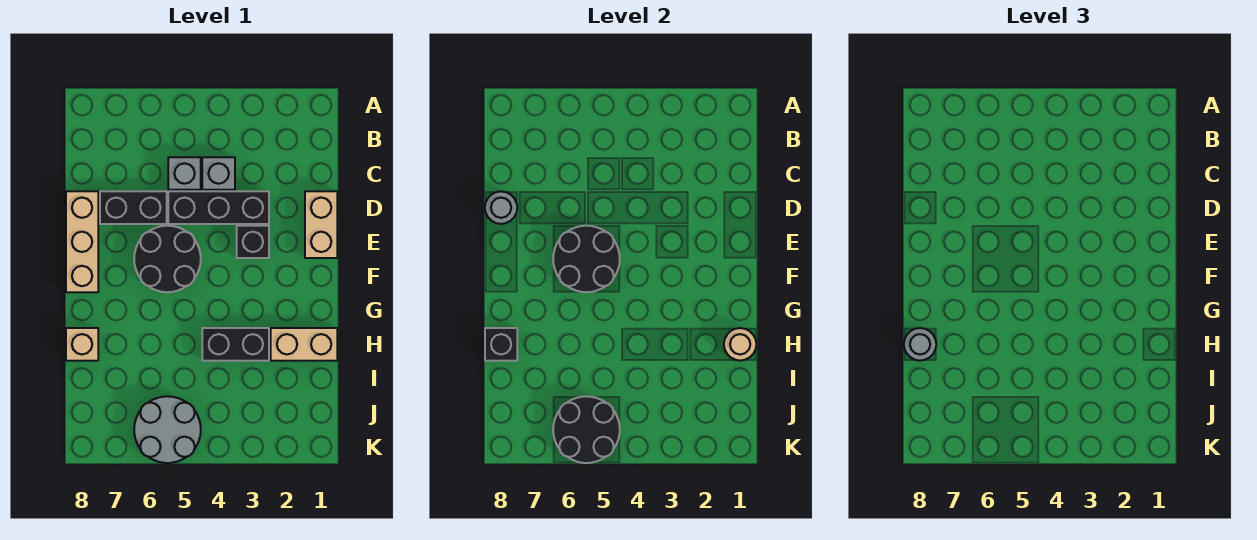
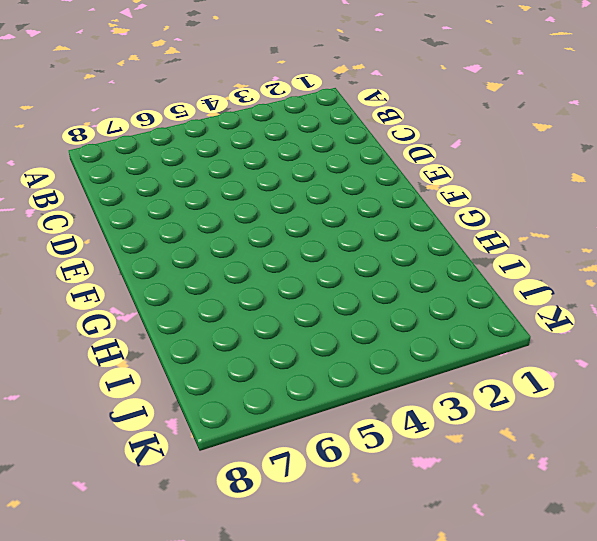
none -> grey 1x1 brick [202,157,235,190]
none -> grey 1x1 brick [168,157,201,190]
none -> tan 1x2 brick [305,191,337,258]

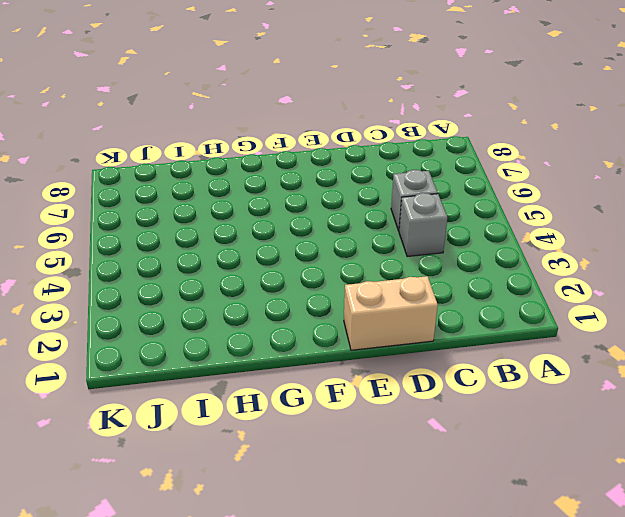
none -> black 1x3 brick [168,191,269,224]
none -> black 1x2 brick [100,191,167,224]
none -> tan 1x3 brick [66,191,98,292]

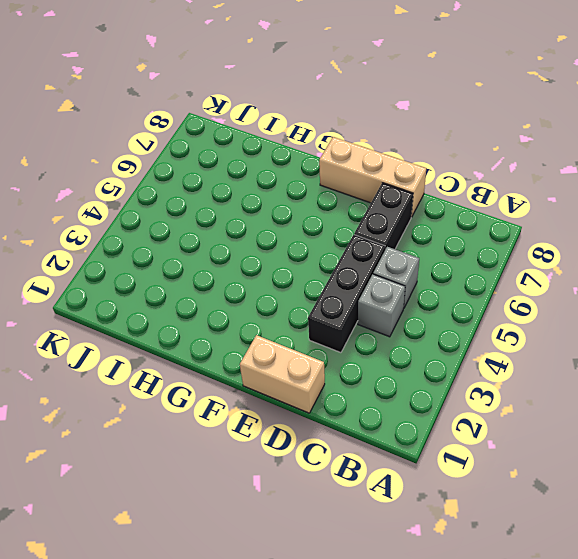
none -> black 1x1 brick [237,226,269,258]
none -> black 2x2 round brick [134,226,201,292]
none -> tan 1x2 brick [271,328,337,361]

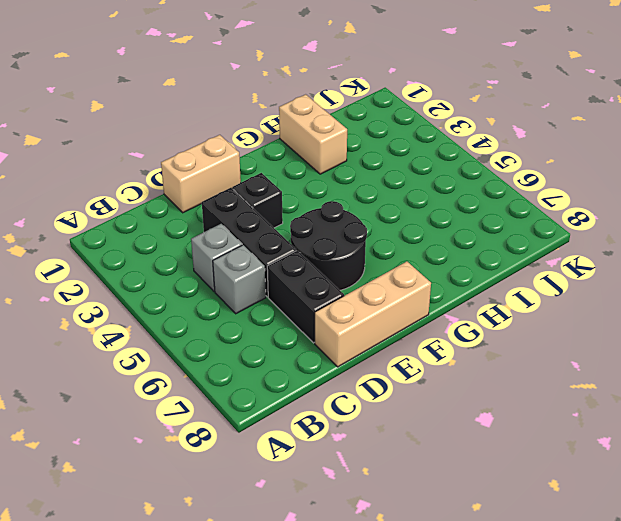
none -> black 1x2 brick [202,328,269,361]
none -> tan 1x1 brick [66,328,98,361]
none -> grey 2x2 round brick [134,396,201,463]

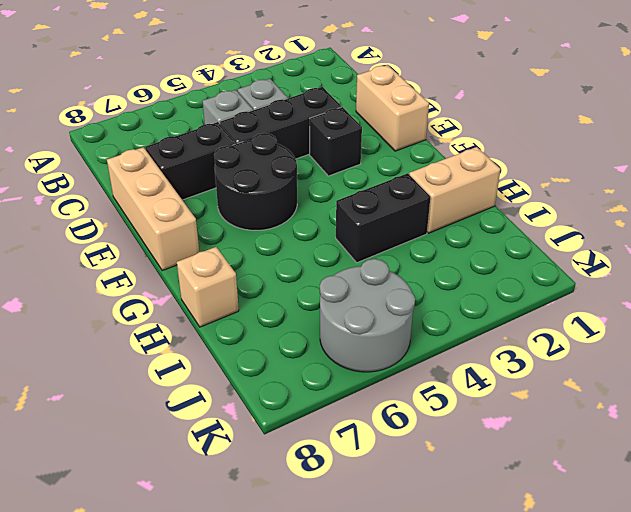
none -> grey 1x1 round brick [485,192,517,224]
none -> black 2x2 round brick [553,226,620,292]
none -> tan 1x1 round brick [724,328,756,361]

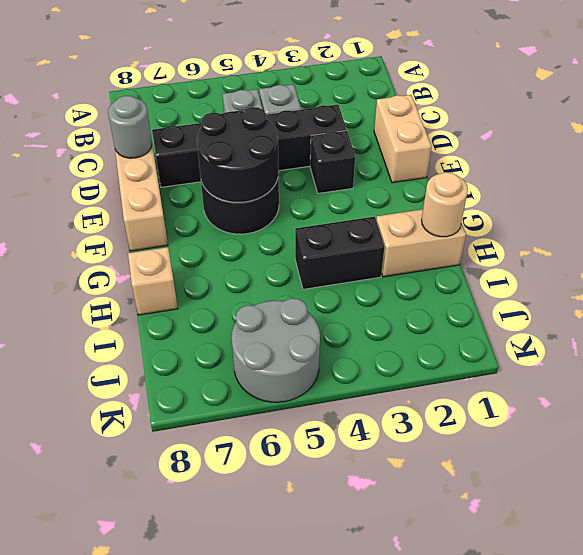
none -> black 1x1 brick [485,328,517,361]
none -> black 2x2 round brick [553,396,620,463]
none -> grey 1x1 round brick [904,328,936,361]

